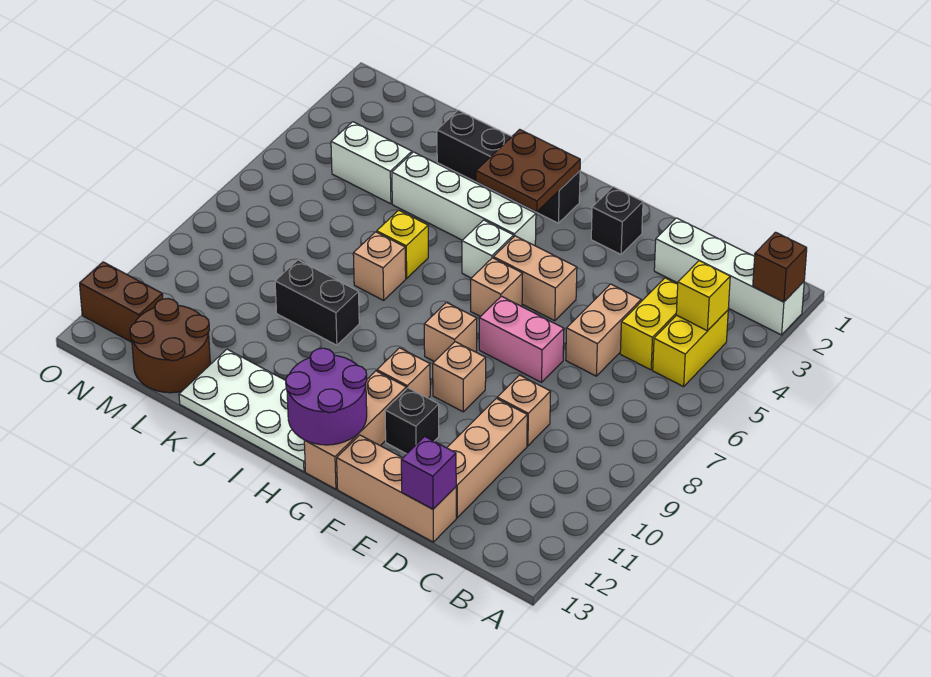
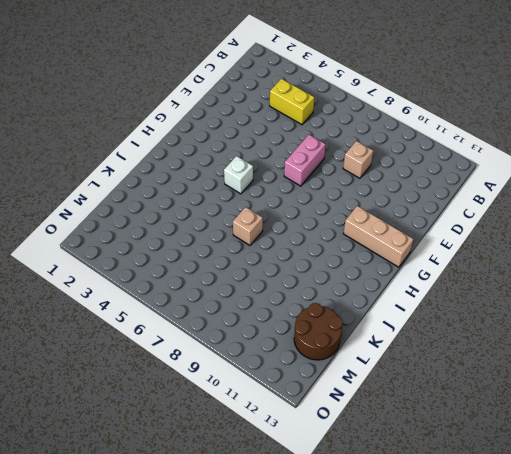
none -> white 1x4 brick [654,218,804,335]
none -> yellow 1x2 brick [653,310,728,387]
none -> tan 1x2 brick [566,284,641,376]
none -> tan 1x3 brick [447,398,527,518]

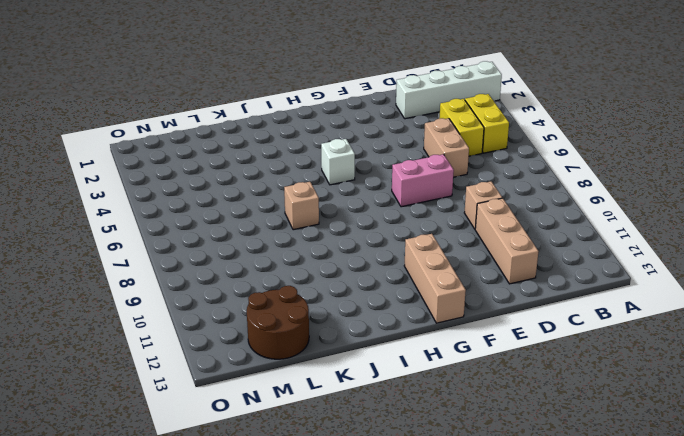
none -> tan 1x3 brick [337,435,456,542]
none -> black 1x1 brick [591,187,643,254]
none -> tan 1x2 brick [493,236,577,321]
none -> tan 1x1 brick [433,342,486,412]

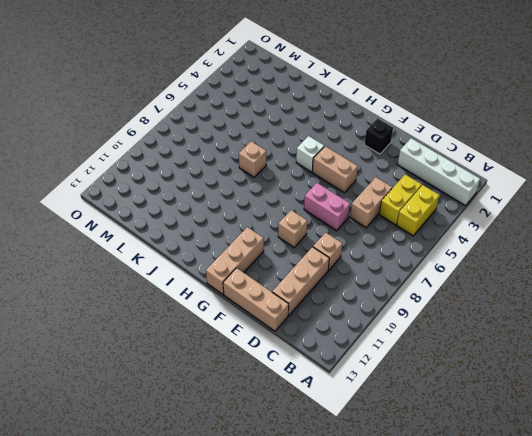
none -> black 1x1 brick [385,388,439,454]
none -> tan 1x1 brick [471,258,523,317]
none -> tan 1x1 brick [424,302,477,362]
none -> tan 1x1 brick [377,348,430,398]

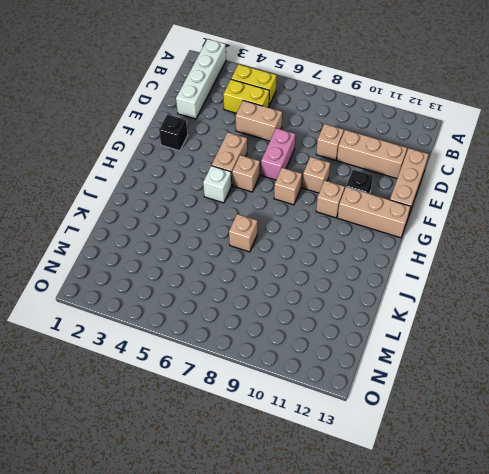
none -> black 1x4 brick [437,110,580,223]
none -> white 1x4 brick [392,152,536,246]
none -> white 2x4 plate [179,349,305,472]
none -> yellow 1x1 brick [377,210,428,278]

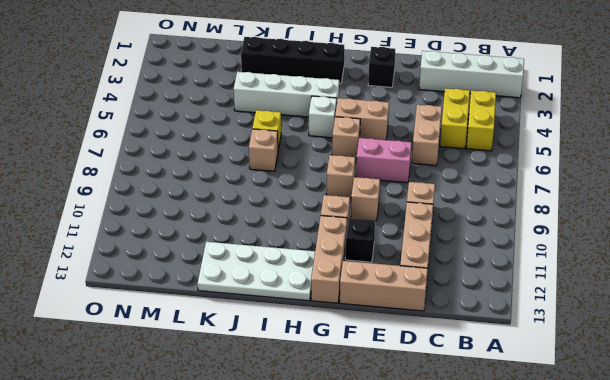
none -> black 1x2 brick [275,260,359,345]
none -> white 1x2 brick [331,122,412,204]
none -> brown 2x2 round brick [130,299,210,393]
none -> brown 1x2 brick [80,262,163,342]

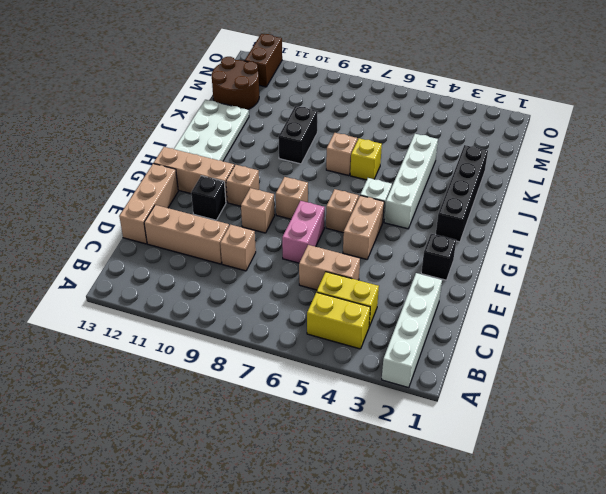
none -> white 1x2 brick [331,122,412,204]
none -> brown 1x1 brick [753,232,807,302]
none -> yellow 1x1 brick [676,261,730,331]
none -> purple 1x1 brick [401,436,456,509]

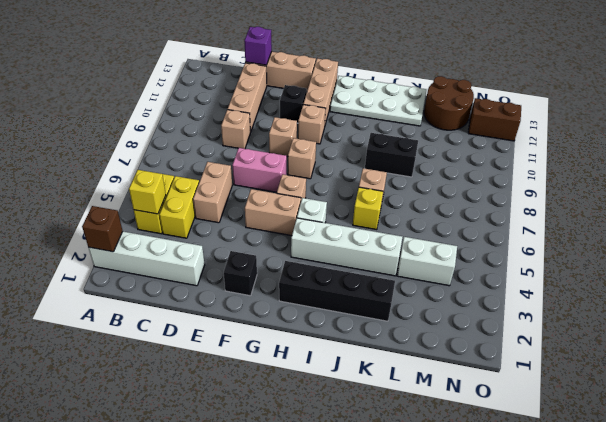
none -> purple 2x2 round brick [286,348,367,445]
none -> brown 2x2 plate [476,129,580,212]

